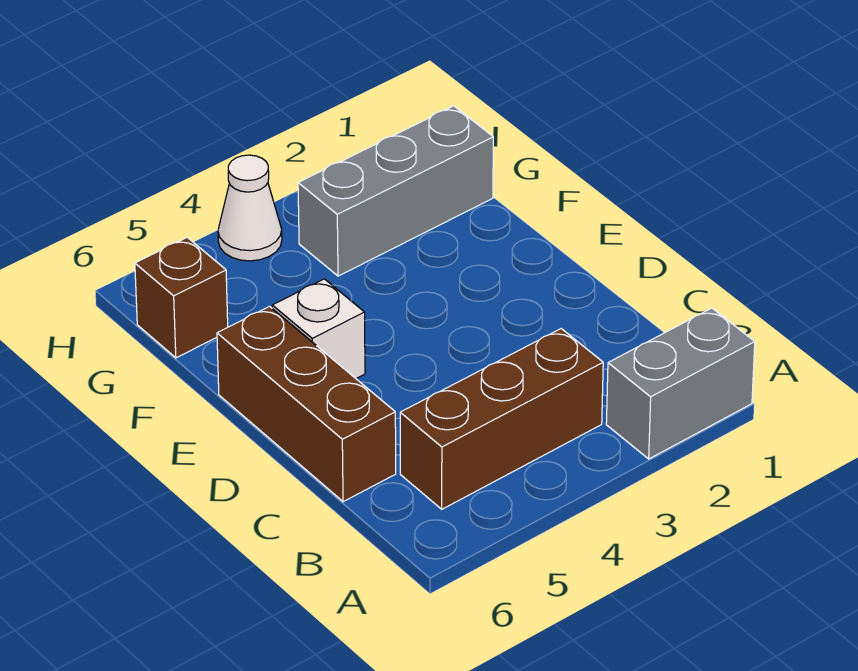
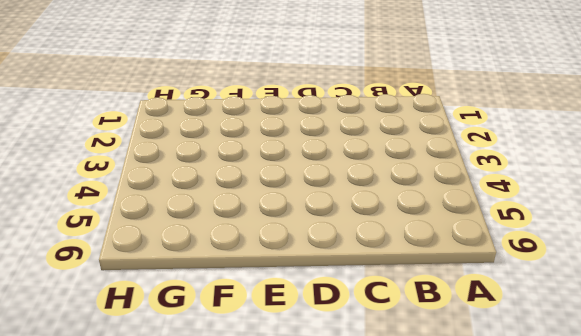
none -> grey 1x2 brick [606,308,755,459]
none -> brown 1x3 brick [400,329,603,509]

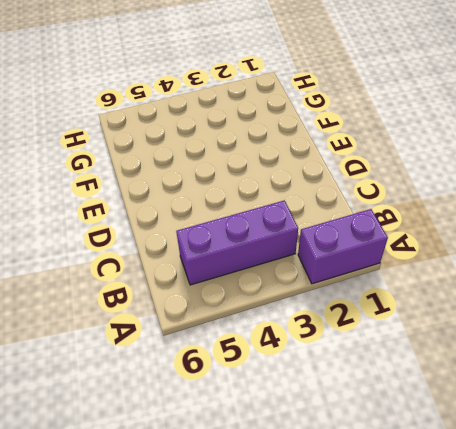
purple 1x2 brick [298,209,388,284] -> grey 1x2 brick [606,308,755,459]
purple 1x3 brick [176,200,298,285] -> brown 1x3 brick [400,329,603,509]
none -> brown 1x3 brick [217,307,396,502]
none -> white 1x1 brick [272,279,365,378]

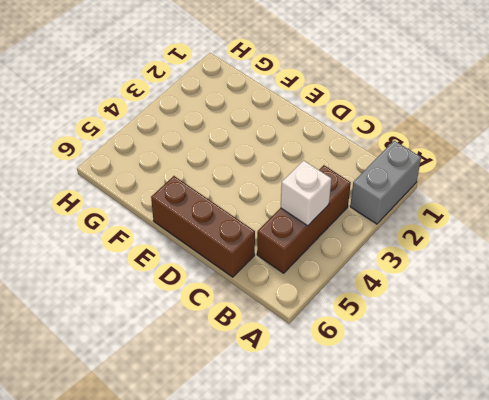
white 1x1 brick [281,161,331,226] -> white 1x1 brick moved to [272,279,365,378]
none -> grey 1x3 brick [298,106,493,276]
none -> brown 1x1 brick [135,237,228,358]

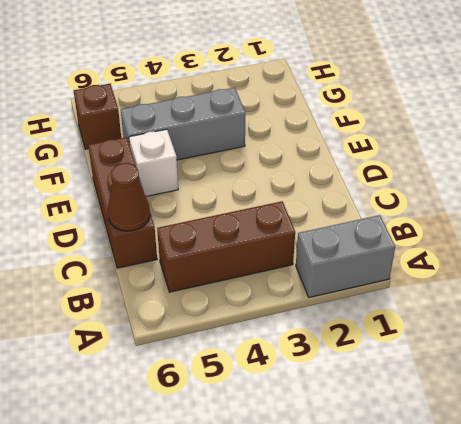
brown 1x1 cone [108,163,150,231] -> none
grey 1x3 brick [121,88,245,160] -> grey 1x3 brick moved to [298,106,493,276]
none -> white 1x1 cone [218,155,282,261]

